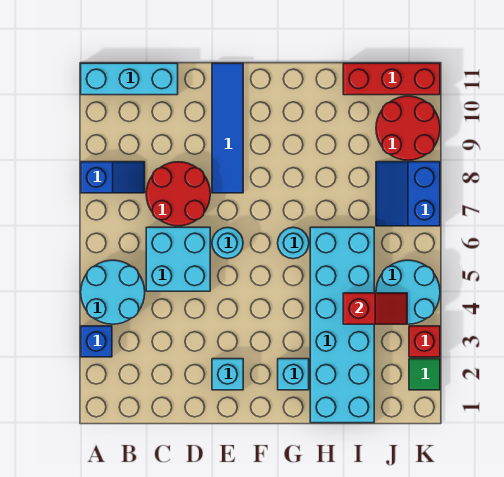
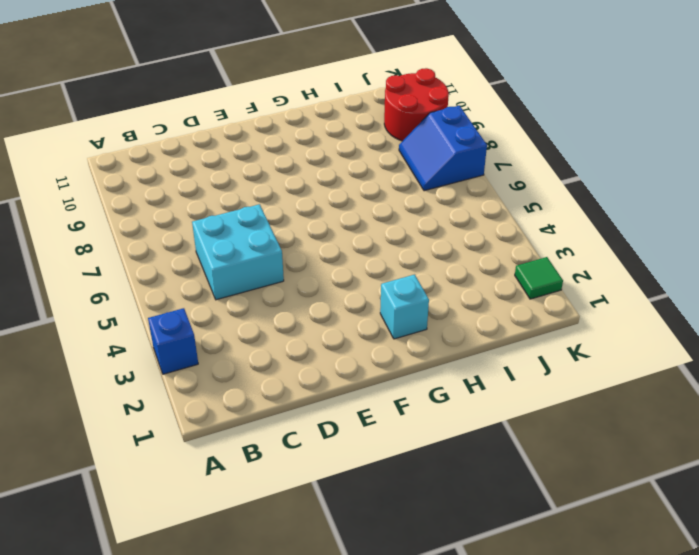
none -> cyan 2x2 round brick [81,260,145,324]
none -> blue 1x2 slope [81,162,145,193]
none -> cyan 1x3 brick [81,63,178,95]

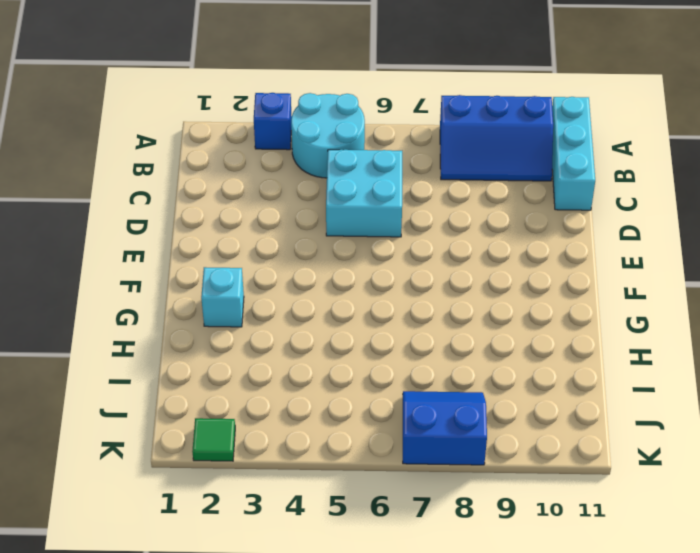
blue 2x3 slope [440,95,553,181] -> blue 1x2 slope [81,162,145,193]
none -> red 2x2 round brick [146,162,210,226]
none -> cyan 1x1 brick [212,359,243,390]
none -> cyan 1x1 round brick [212,227,243,259]

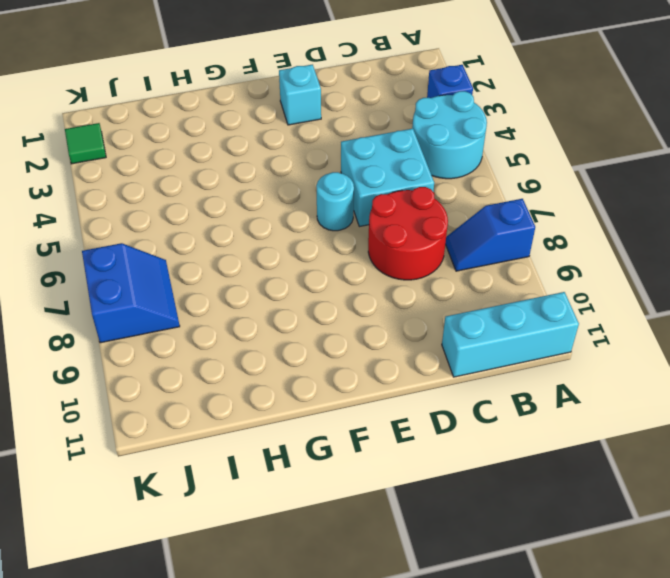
none -> blue 1x4 tile [212,63,243,193]
none -> cyan 1x1 brick [278,359,309,390]
none -> cyan 1x1 round brick [278,227,309,259]

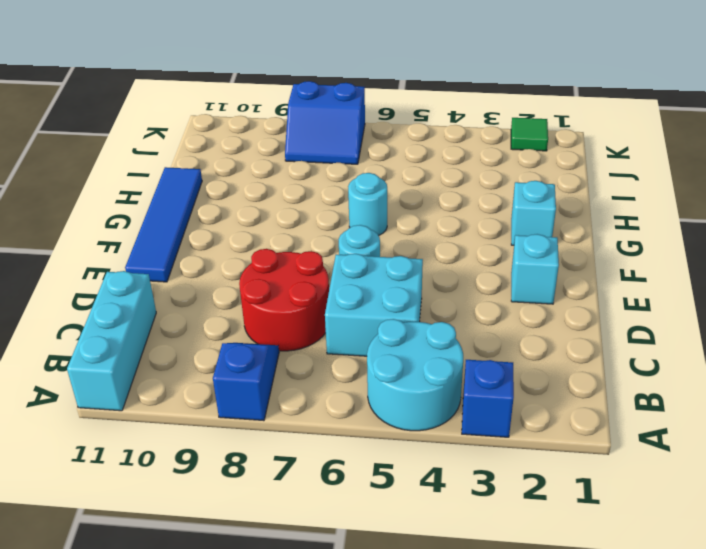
blue 1x4 tile [125,167,202,282] -> blue 1x4 tile turned to [212,63,243,193]
none -> cyan 2x6 brick [310,227,374,423]
none -> red 1x3 brick [343,63,440,95]
none -> cyan 2x2 round brick [376,260,440,324]

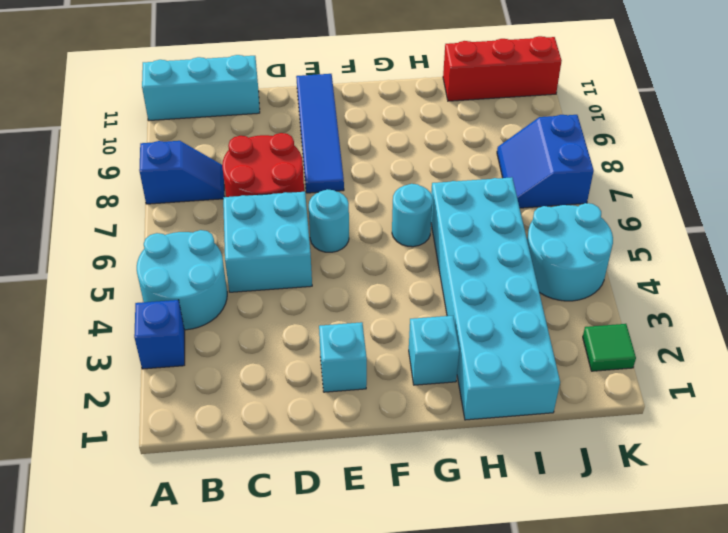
none -> red 2x2 round brick [376,96,440,160]
none -> red 1x1 brick [409,326,440,357]
none -> red 1x2 slope [343,293,407,324]

